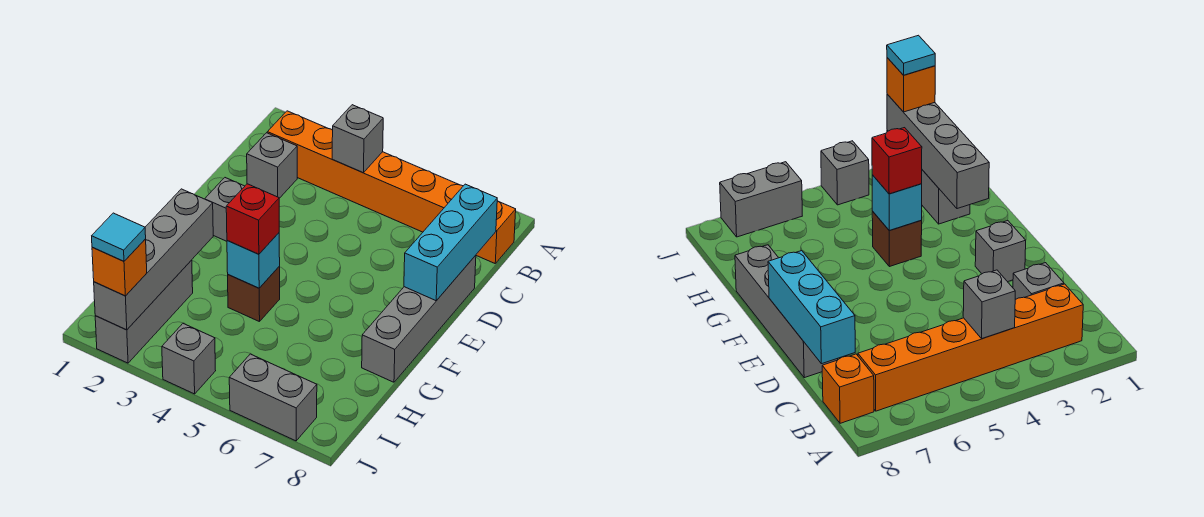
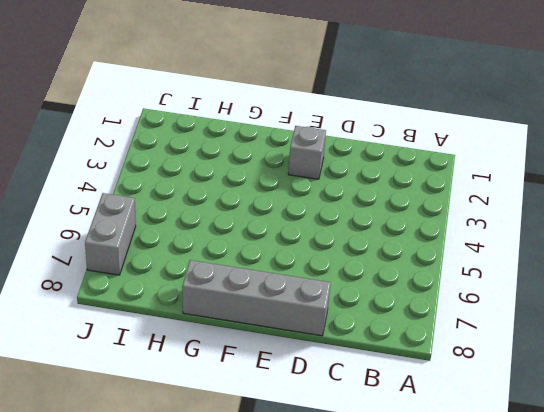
none -> orange 1x6 brick [267,111,463,232]
none -> orange 1x1 brick [476,201,516,263]
none -> grey 1x1 brick [247,133,297,198]

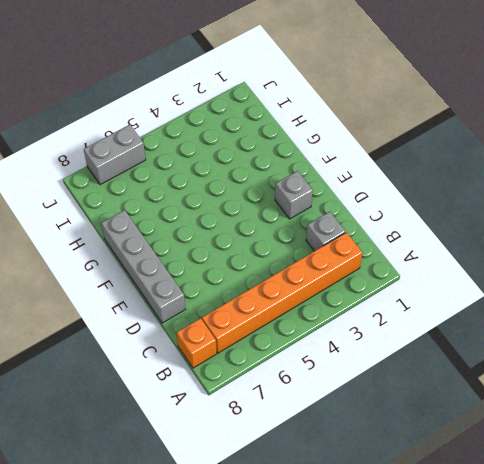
none -> brown 1x1 brick [228,267,280,322]
none -> grey 1x3 brick [95,260,193,363]
none -> grey 1x1 brick [162,324,216,394]

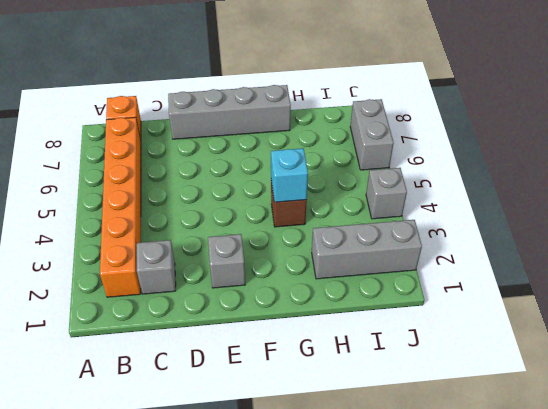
none -> grey 1x1 brick [332,105,383,173]
none -> cyan 1x3 brick [404,184,497,301]
none -> grey 1x4 brick [94,189,213,330]

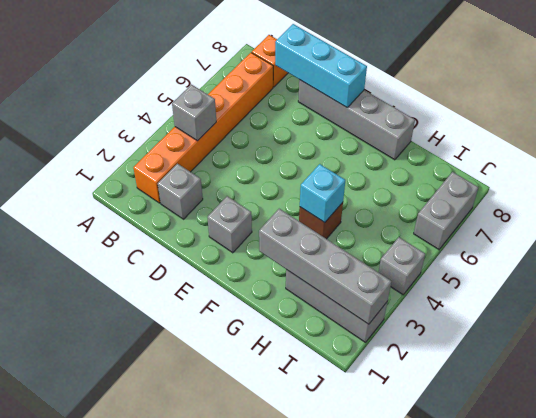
none -> red 1x1 brick [226,184,279,254]
none -> orange 1x1 brick [92,239,147,296]
none -> cyan 1x1 tile [92,213,146,261]

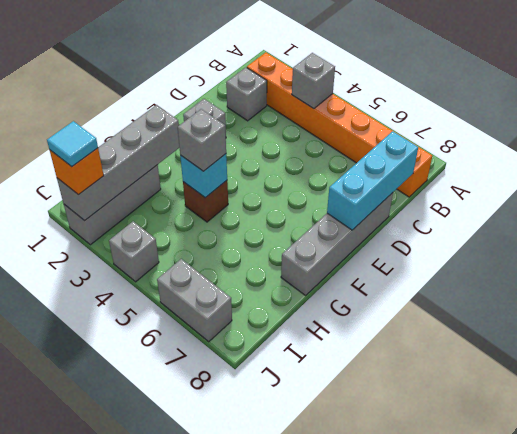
grey 1x1 brick [178,109,226,171] -> red 1x1 brick [226,184,279,254]

